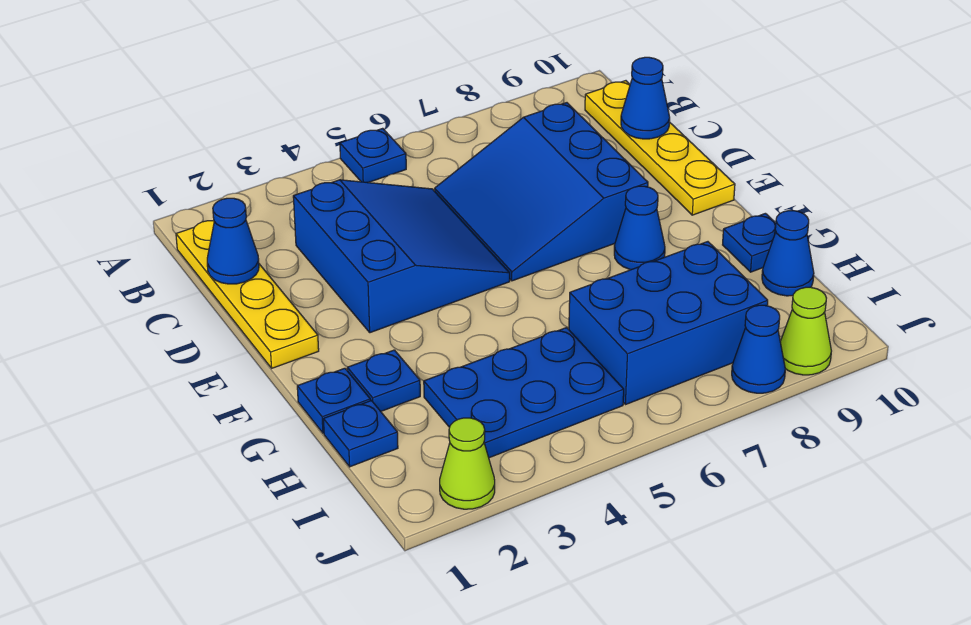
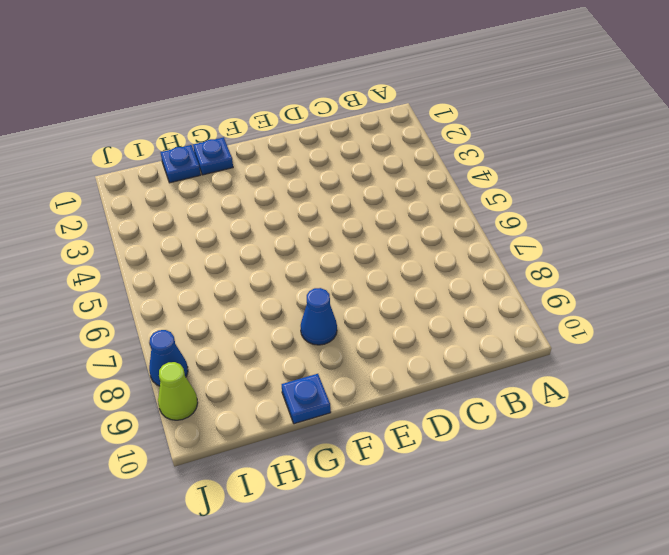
none -> blue 1x1 plate [340,128,406,183]
none -> yellow 1x4 plate [176,221,319,368]
none -> yellow 1x4 plate [585,81,735,215]

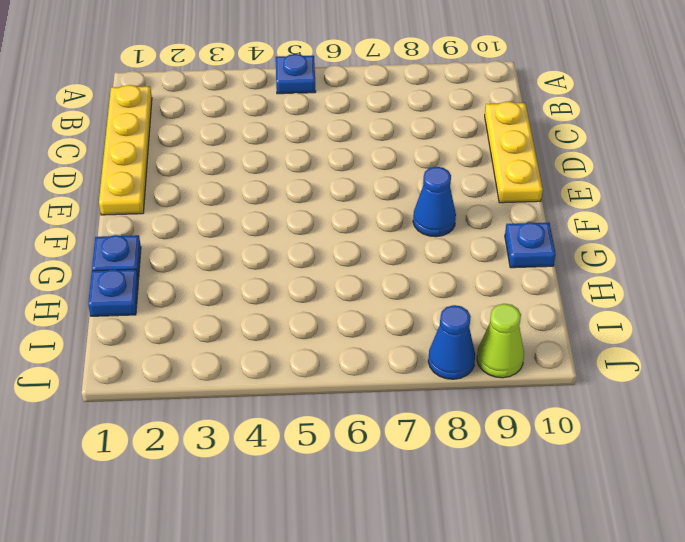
yellow 1x3 plate [485,102,543,203] -> yellow 1x4 plate [585,81,735,215]
none -> blue 3x3 slope [293,180,510,333]
none -> blue 3x3 slope [435,103,648,281]
none -> blue 1x1 plate [347,350,420,411]

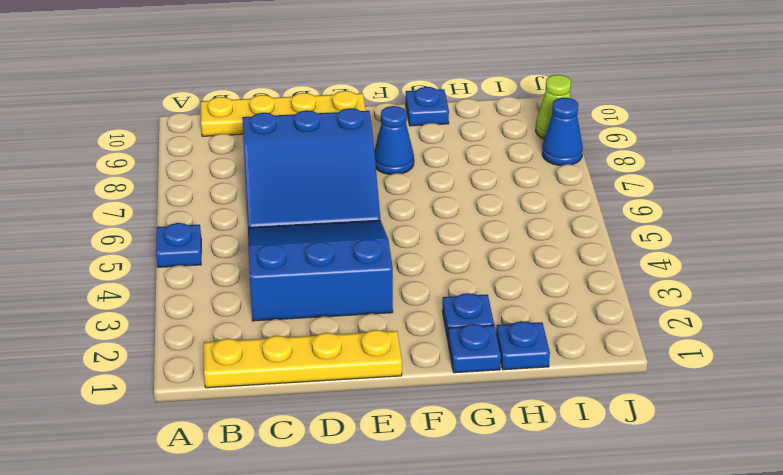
none -> blue 2x3 plate [424,328,624,458]
none -> blue 2x3 brick [569,242,768,405]
none -> blue 1x1 cone [762,211,814,296]

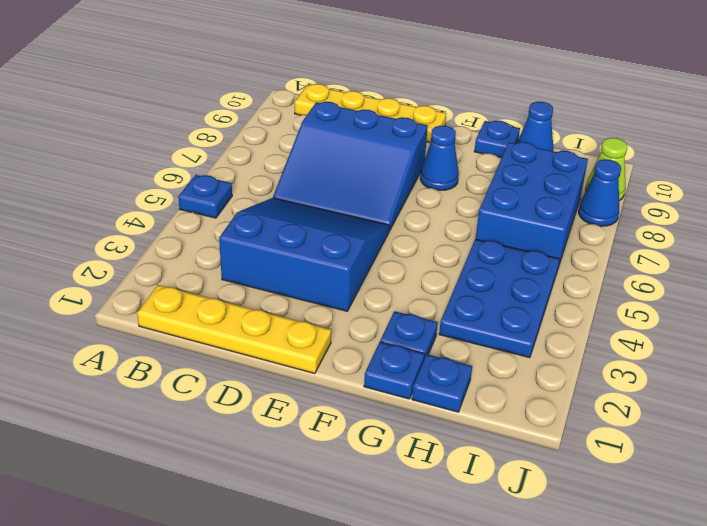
none -> lime 1x1 cone [440,418,495,509]
none -> blue 1x1 cone [207,198,259,284]
none -> blue 1x1 cone [621,57,670,139]

